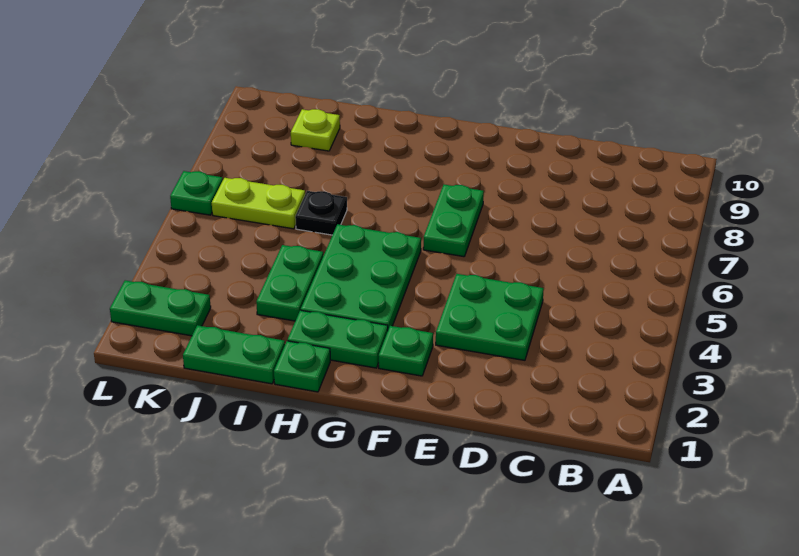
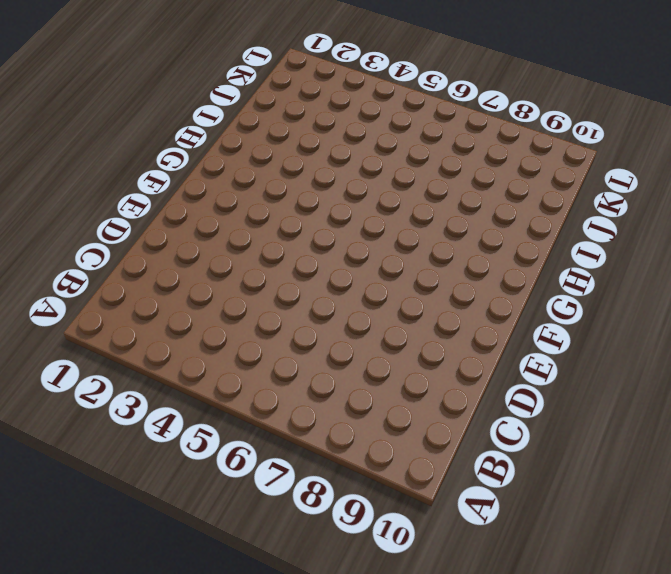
none -> green 2x2 plate [436,274,544,360]
none -> green 1x1 plate [379,326,433,376]
none -> green 1x2 plate [423,185,484,257]

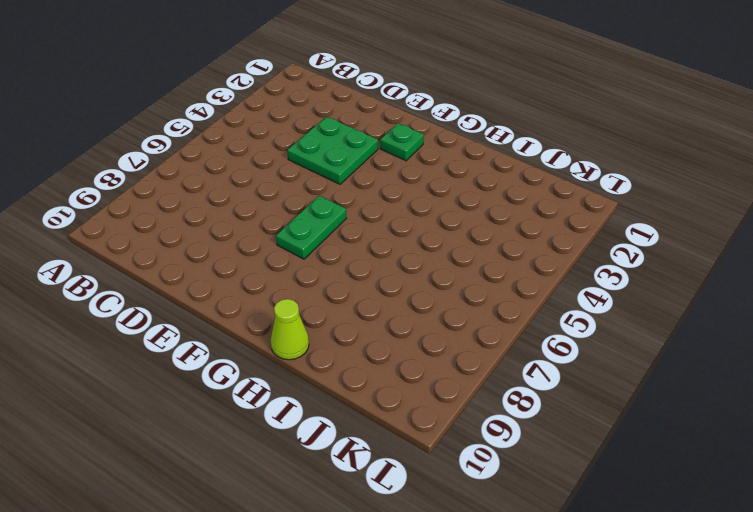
lime 1x1 cone [271,299,309,360] -> none
none -> green 1x2 plate [288,310,388,368]
none -> green 2x3 plate [301,224,421,329]
none -> green 1x1 plate [274,341,330,392]

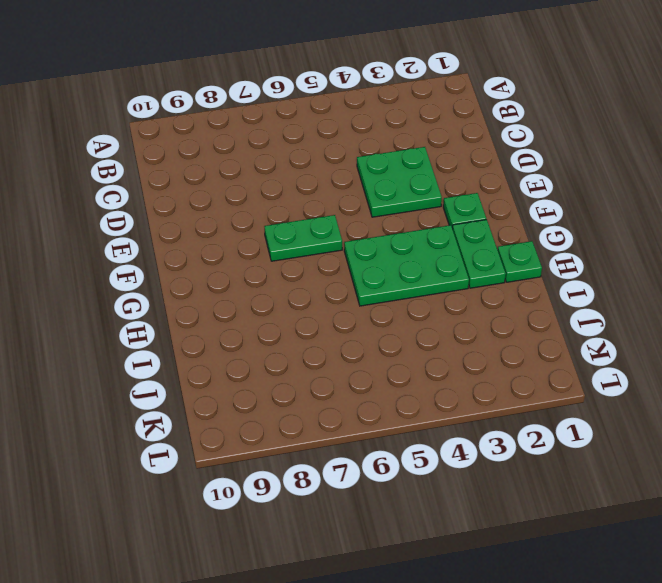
none -> green 1x2 plate [183,325,285,384]
none -> green 1x2 plate [256,245,323,321]
none -> black 1x1 plate [295,191,347,235]

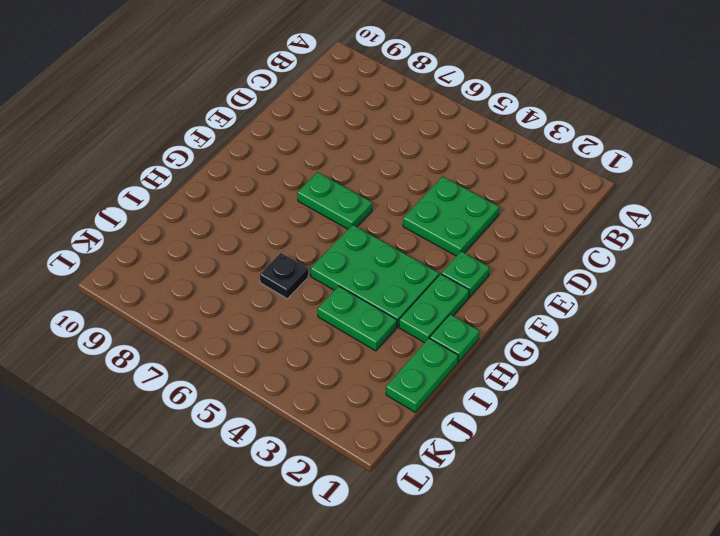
none -> lime 1x2 plate [212,178,305,229]
none -> lime 1x1 plate [291,109,340,151]
none -> green 1x2 plate [110,280,211,336]

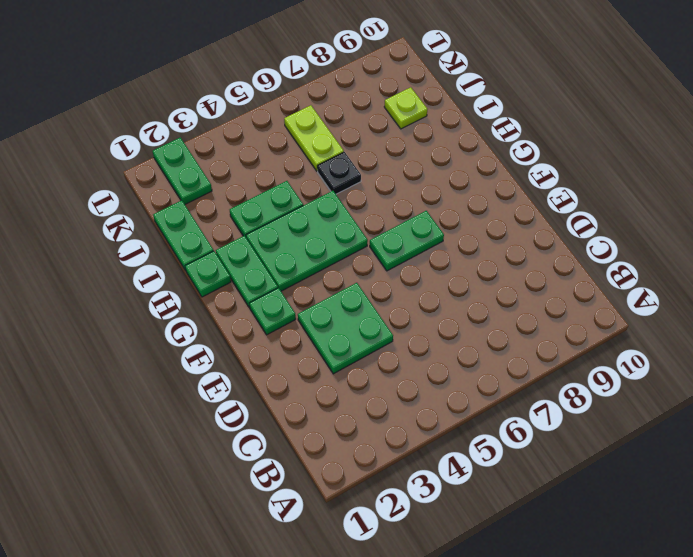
none -> green 1x1 plate [170,171,223,215]

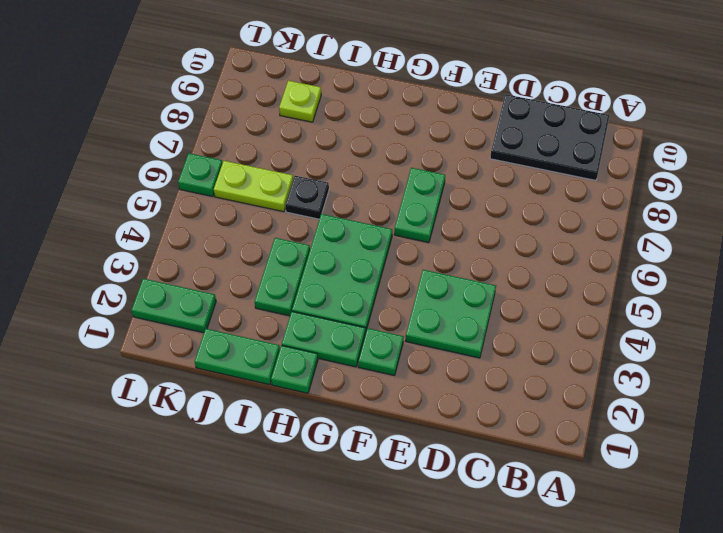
black 2x3 plate [490,94,610,180] -> none

